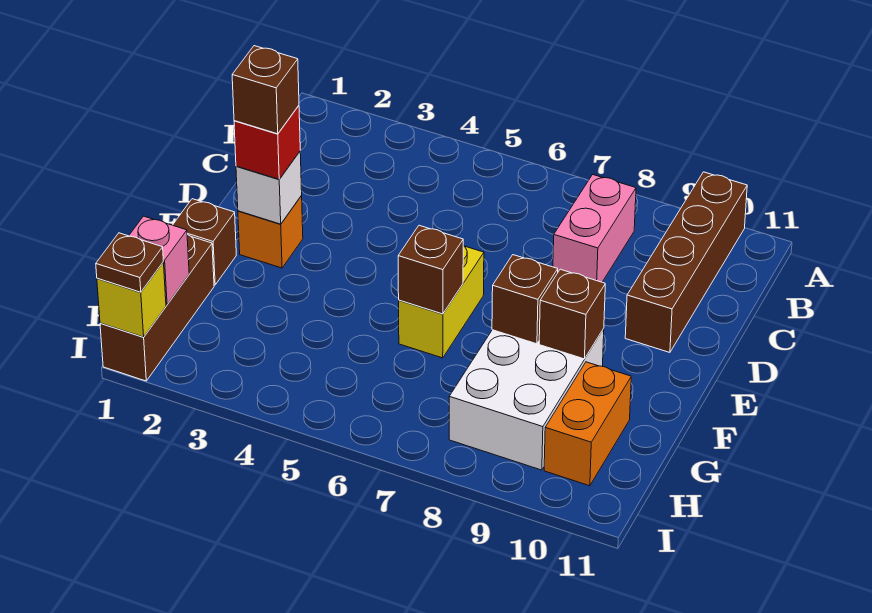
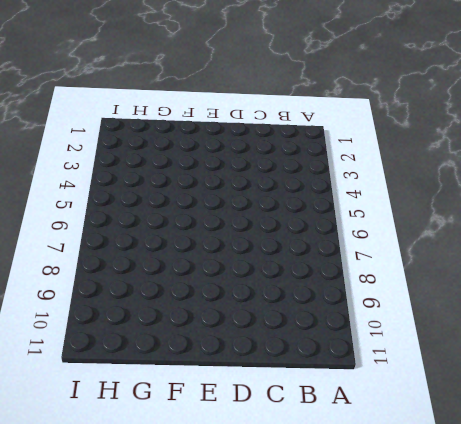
none -> brown 1x4 brick [625,172,747,352]
none -> pink 1x2 brick [553,175,636,282]
none -> orange 1x1 brick [238,196,303,268]

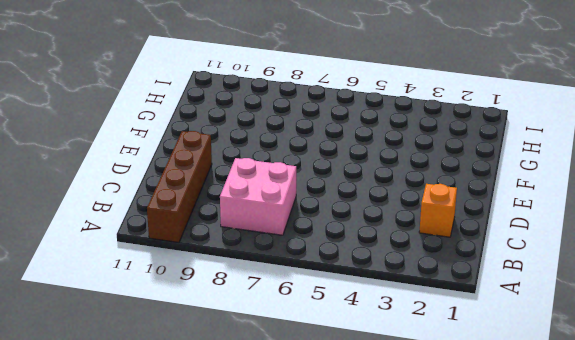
pink 2x2 brick [220,158,296,235] -> pink 1x2 brick [553,175,636,282]
orange 1x1 brick [419,184,457,237] -> orange 1x1 brick moved to [238,196,303,268]
none -> yellow 1x2 brick [399,246,484,358]
none -> brown 1x1 brick [173,199,236,285]
none -> white 2x3 brick [449,329,604,470]

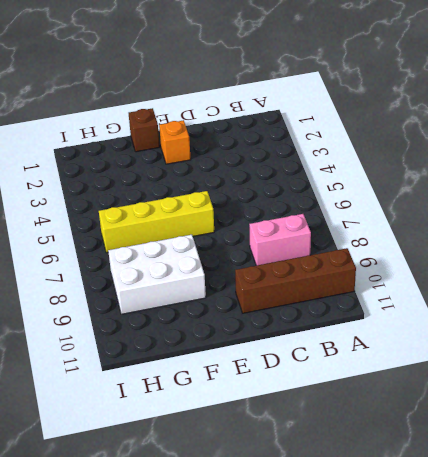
yellow 1x4 brick [99,191,214,253] -> yellow 1x2 brick [399,246,484,358]
none -> brown 1x3 brick [100,235,214,381]
none -> orange 1x2 brick [544,362,631,486]
none -> white 1x1 brick [236,152,302,224]

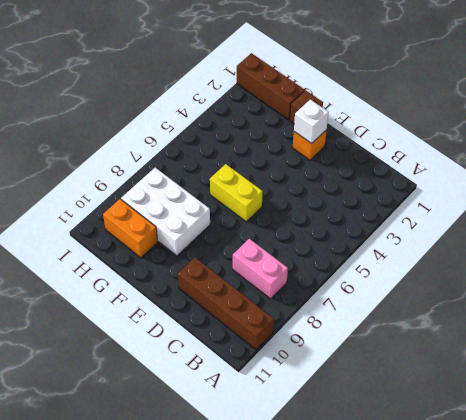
none -> brown 1x1 brick [398,225,463,314]
none -> brown 1x1 brick [492,255,558,344]
none -> brown 1x1 brick [539,269,605,359]

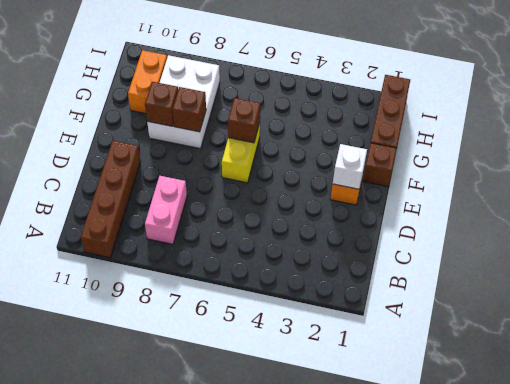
none -> pink 1x1 brick [129,216,189,305]
none -> yellow 1x1 brick [97,262,166,337]
none -> red 1x1 brick [234,106,300,179]

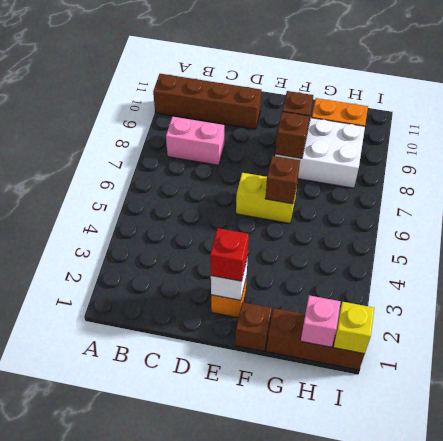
none -> brown 1x1 plate [96,233,163,292]
none -> brown 1x1 brick [232,46,299,134]

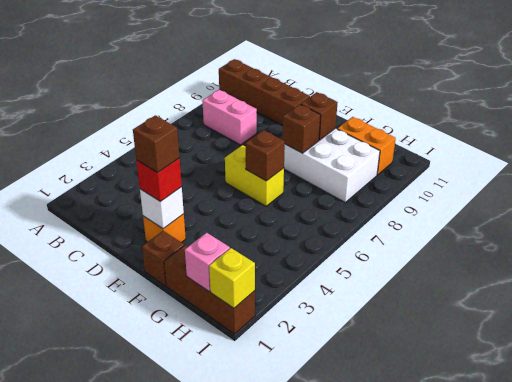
none -> brown 1x1 plate [96,233,163,292]

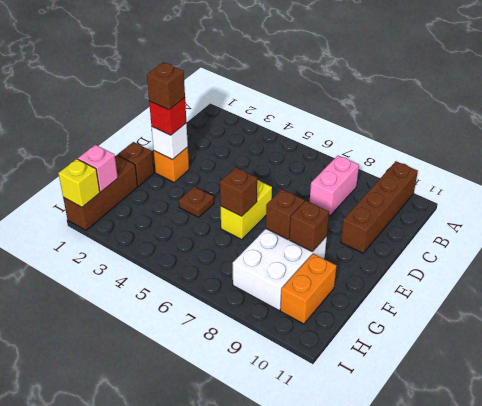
brown 1x1 plate [179,187,214,217] -> brown 1x1 plate moved to [96,233,163,292]

